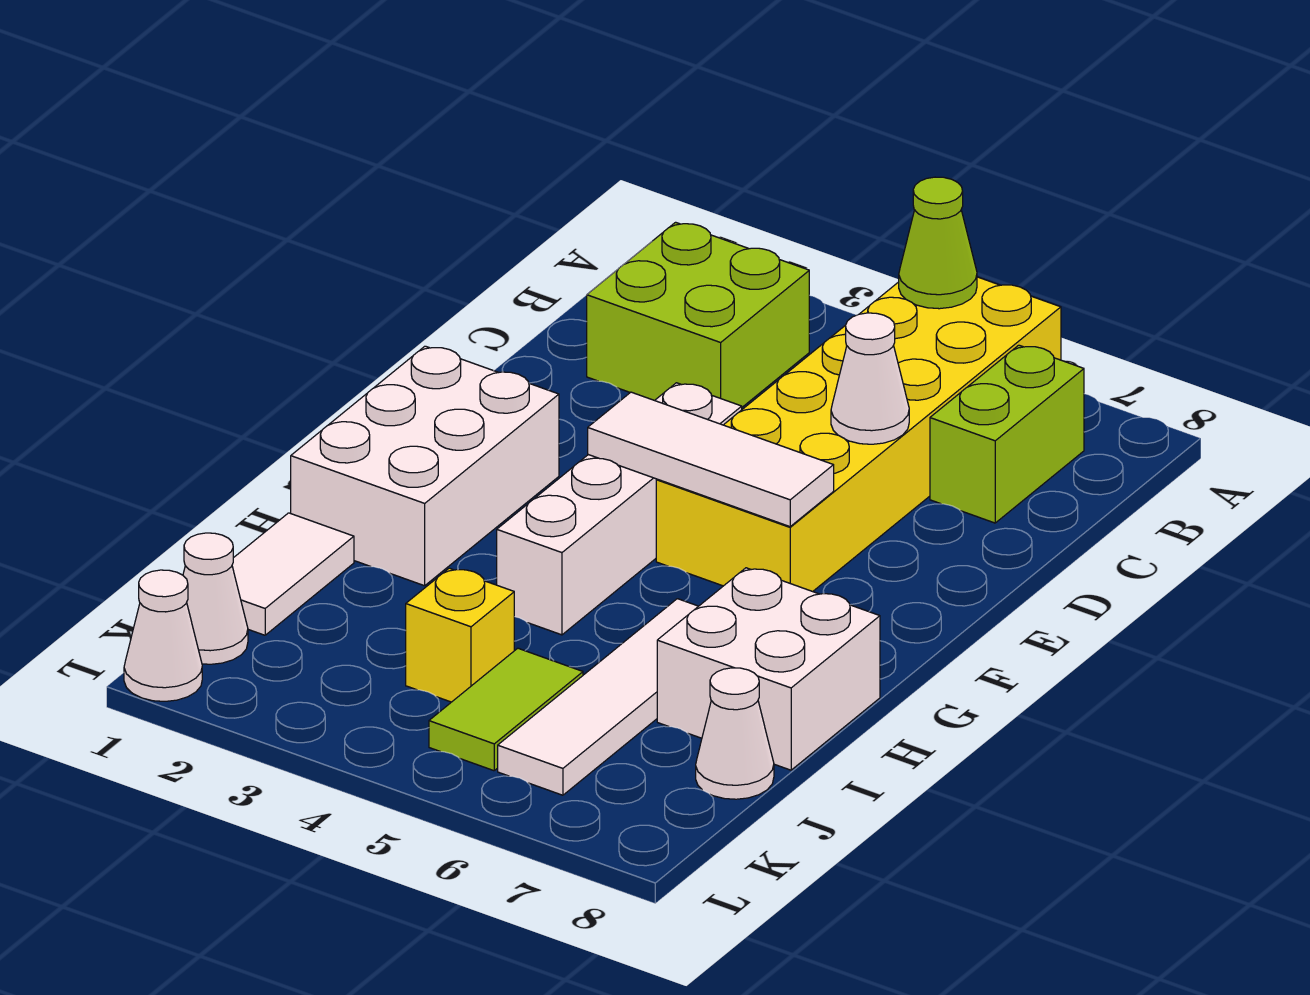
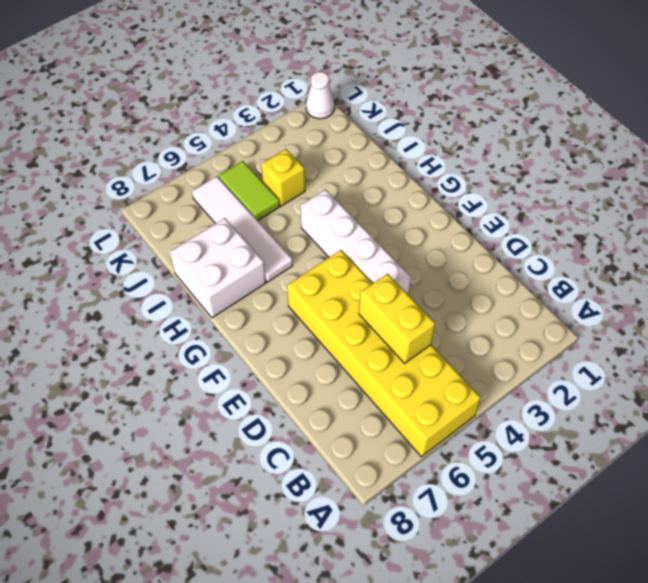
yellow 1x2 brick [359,274,435,363] -> none
none -> lime 2x2 brick [587,222,809,407]
none -> lime 1x2 brick [930,345,1084,523]
none -> white 2x3 brick [291,346,559,586]

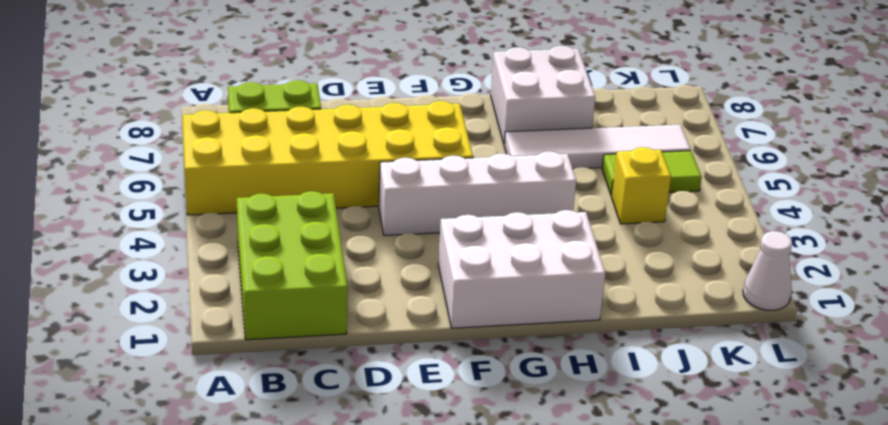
lime 2x3 brick [237,191,347,340] -> lime 2x2 brick [587,222,809,407]
none -> white 1x2 tile [232,513,354,635]
none -> white 1x1 cone [696,668,774,799]
none -> white 1x1 cone [183,533,248,664]

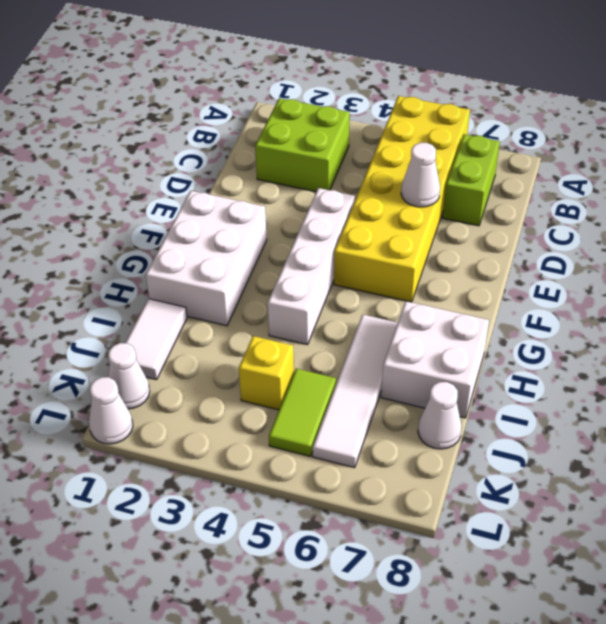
none -> lime 1x1 cone [899,177,977,309]
none -> white 1x3 tile [588,392,834,527]

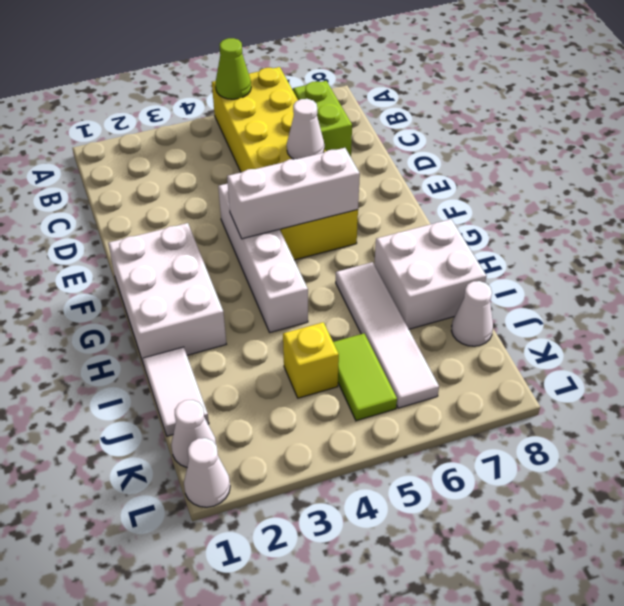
white 1x3 brick [227,148,360,239] -> white 1x3 tile [588,392,834,527]
none -> lime 2x2 brick [587,222,809,407]

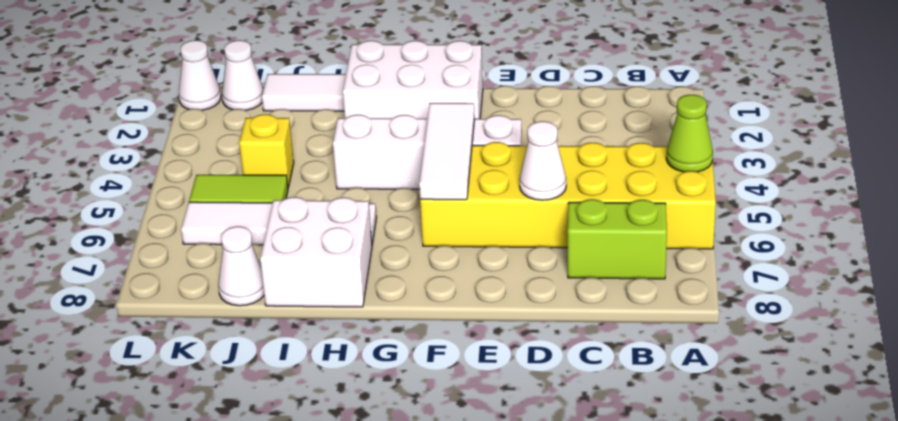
none -> lime 2x2 brick [587,222,809,407]

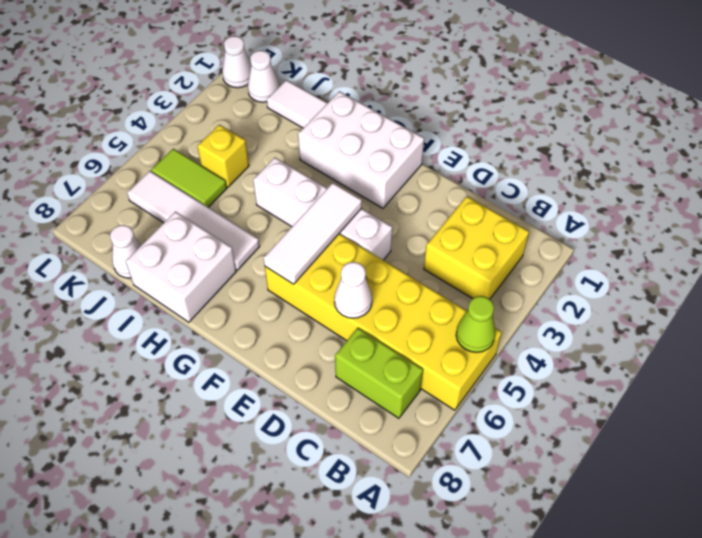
yellow 2x2 brick [424,196,529,299] -> lime 2x2 brick [587,222,809,407]

